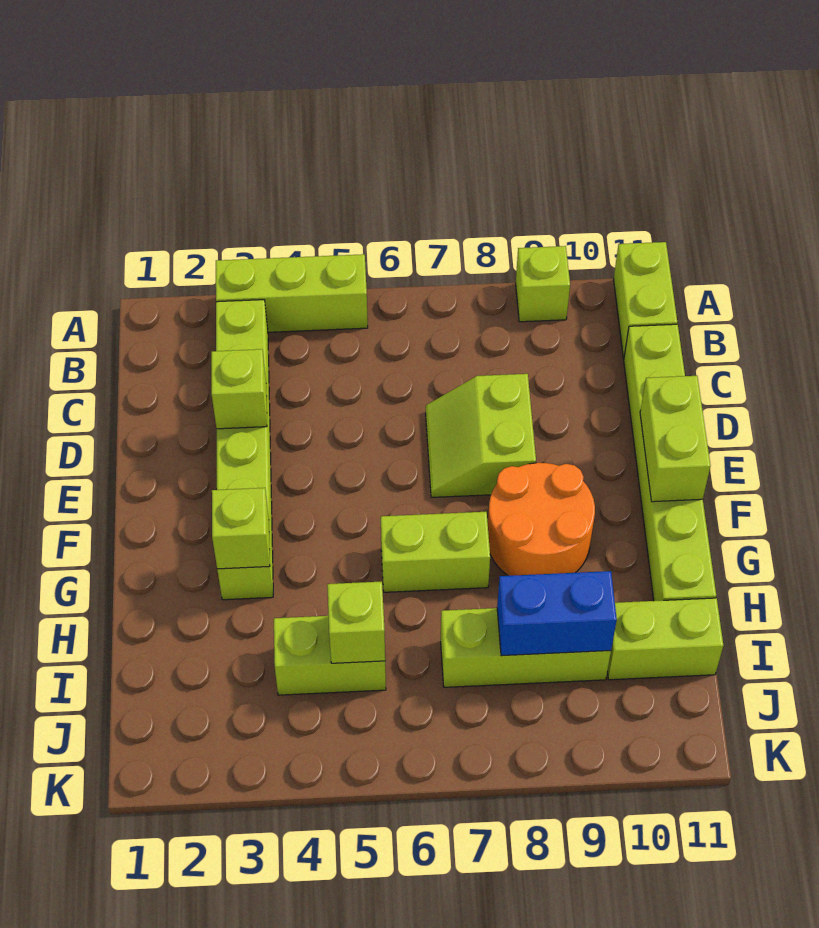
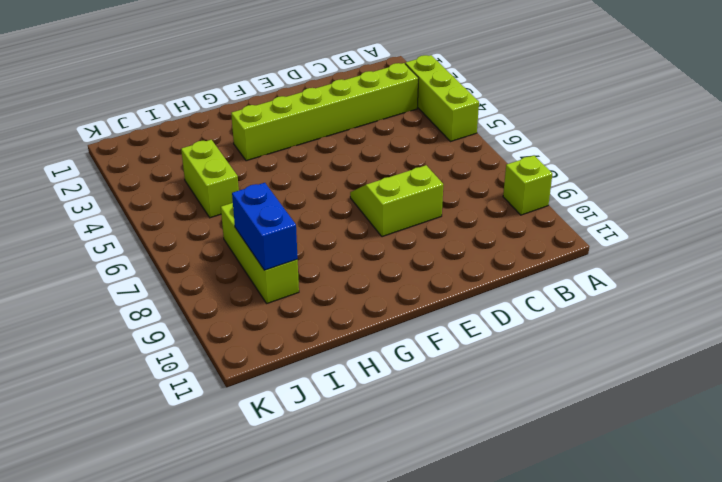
none -> lime 1x2 brick [614,242,677,358]
none -> lime 1x6 brick [624,324,716,601]
none -> orange 2x2 round brick [488,463,595,576]

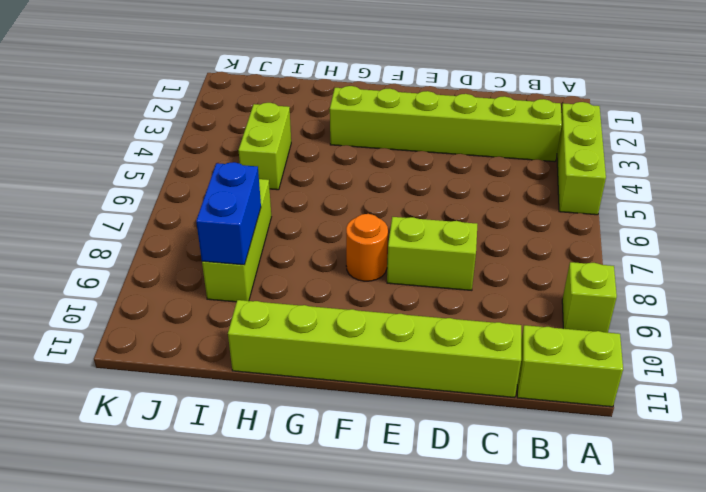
orange 1x1 round brick [346,214,388,281] -> orange 2x2 round brick [488,463,595,576]
none -> lime 1x2 brick [381,512,490,592]
none -> lime 1x2 brick [607,598,723,680]
none -> lime 1x1 brick [211,349,267,429]

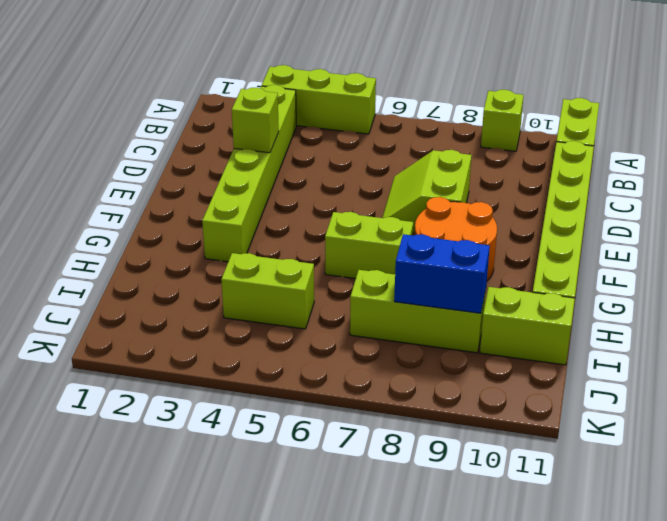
none -> lime 1x2 brick [640,376,711,502]
none -> lime 1x1 brick [212,488,270,569]
none -> lime 1x1 brick [327,581,385,663]

